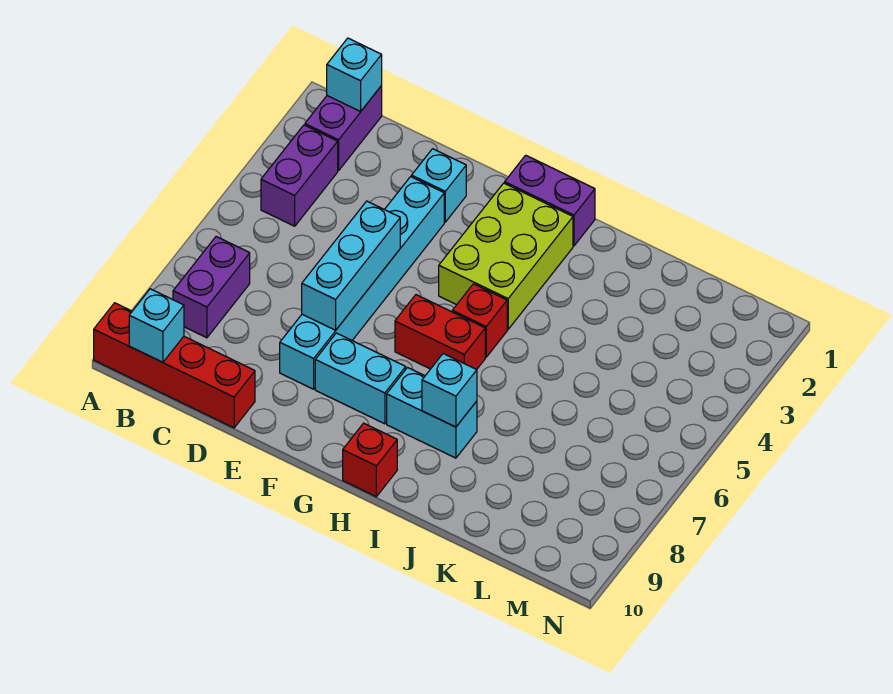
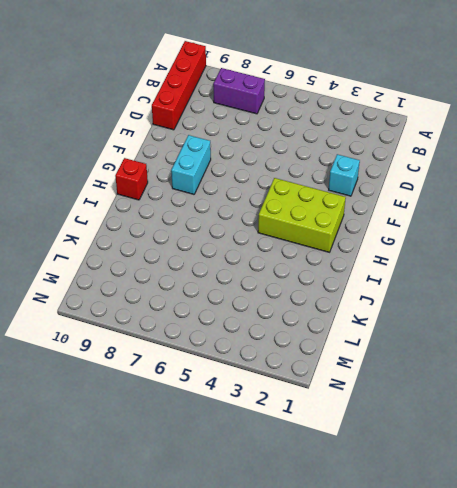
none -> purple 1x2 brick [305,86,382,171]
none -> purple 1x2 brick [261,125,338,226]
none -> cyan 1x6 brick [280,177,444,389]

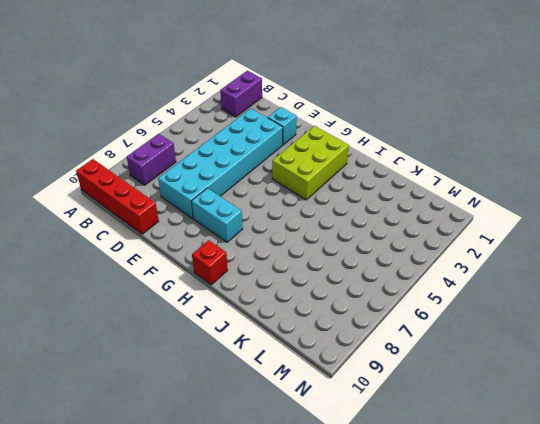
cyan 2x6 brick [158,109,283,218] -> cyan 1x6 brick [280,177,444,389]
none -> purple 1x2 brick [261,125,338,226]
none -> purple 1x2 brick [505,155,595,246]
none -> red 1x2 brick [395,295,485,370]

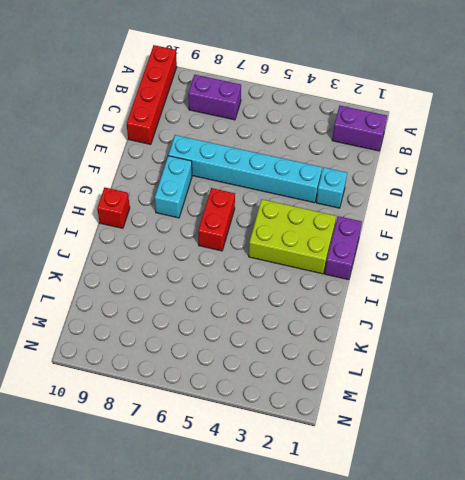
none -> purple 1x2 brick [261,125,338,226]
none -> red 1x1 brick [452,284,507,357]
none -> cyan 1x2 brick [387,368,477,458]

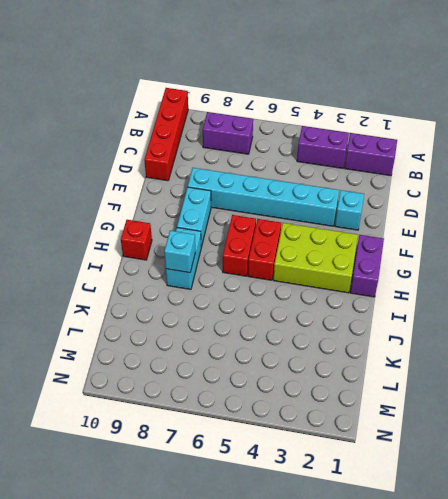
red 1x2 brick [248,219,281,280] -> red 1x1 brick [452,284,507,357]
none -> cyan 1x1 brick [327,38,382,112]
none -> cyan 1x1 brick [129,289,184,362]
none -> cyan 1x3 brick [302,201,400,330]

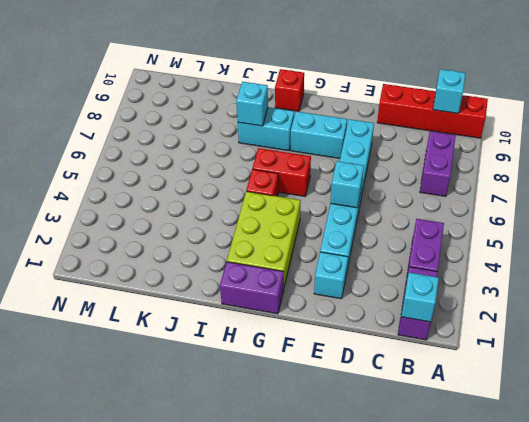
cyan 1x1 brick [330,161,364,208] -> cyan 1x3 brick [302,201,400,330]

